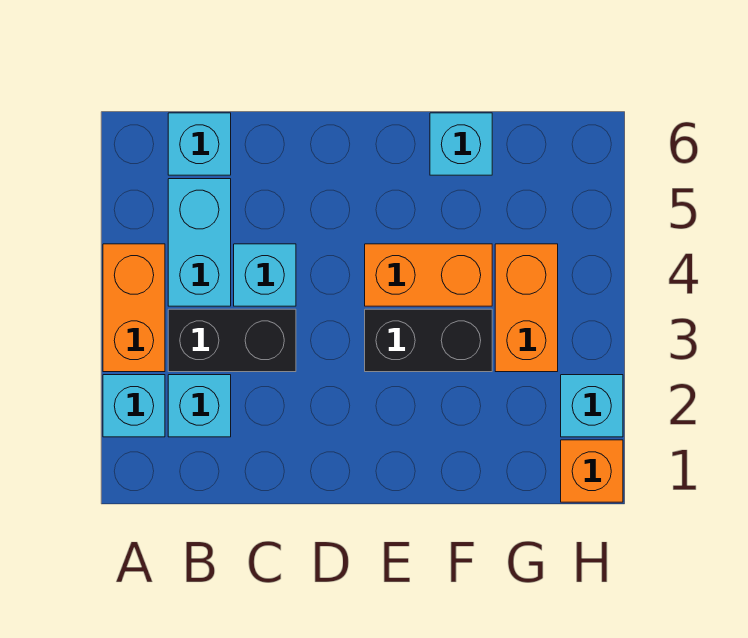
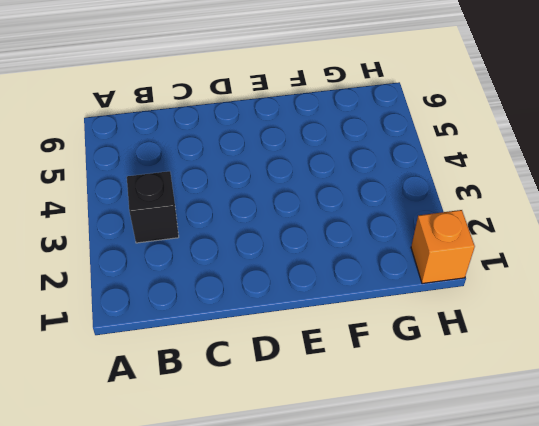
black 1x1 brick [127,171,179,243] -> black 1x2 brick [168,309,296,372]
none -> cyan 1x1 brick [103,375,165,437]
none -> orange 1x2 brick [103,244,165,372]
none -> cyan 1x1 brick [168,375,231,437]

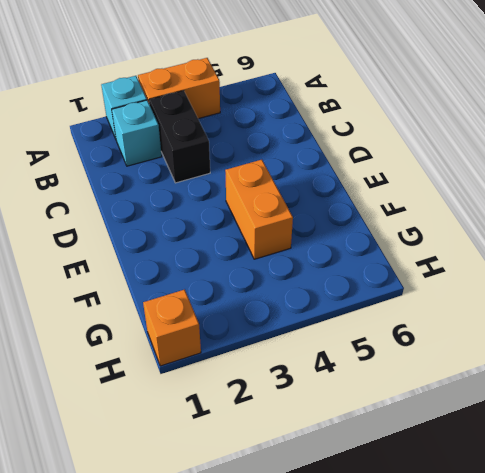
none -> cyan 1x2 brick [168,179,231,306]
none -> cyan 1x1 brick [168,113,231,175]
none -> cyan 1x1 brick [234,244,296,306]

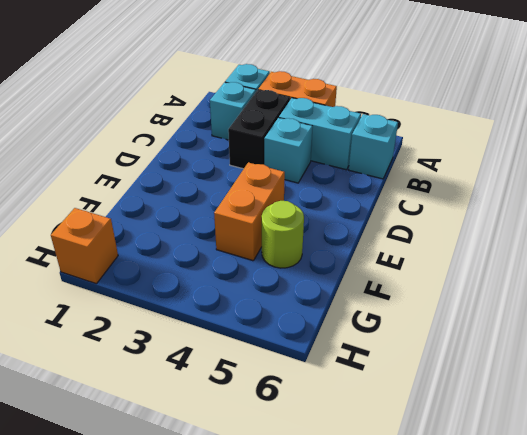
lime 1x1 round brick [262,201,304,268] -> none
none -> black 1x2 brick [365,309,492,372]
none -> cyan 1x1 brick [430,113,492,175]
none -> orange 1x2 brick [495,244,558,372]

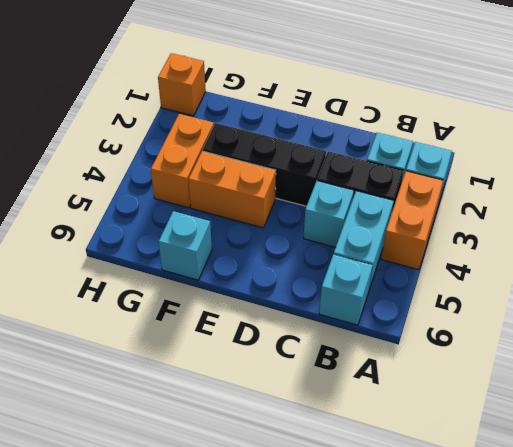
black 1x3 brick [203,123,326,206] -> black 1x2 brick [365,309,492,372]
none -> cyan 1x1 brick [561,375,623,437]

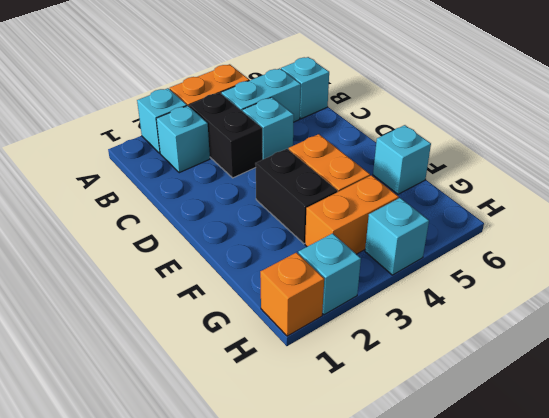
cyan 1x1 brick [365,198,429,275] -> none

